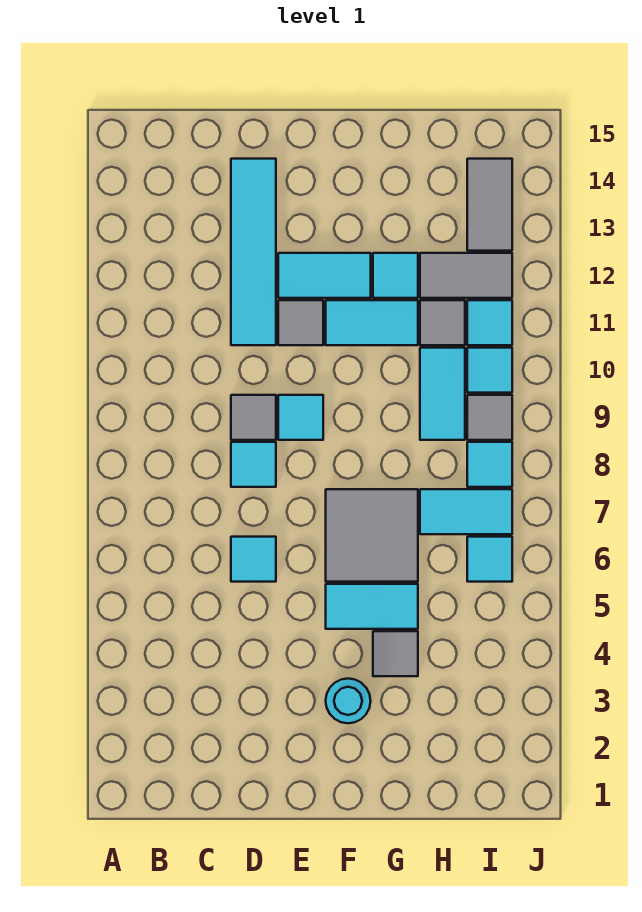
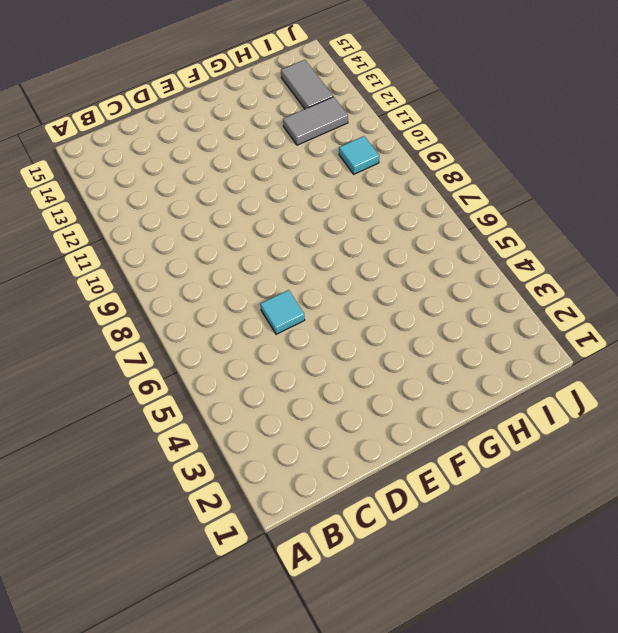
none -> cyan 1x1 tile [231,442,276,487]
none -> grey 1x1 tile [231,395,276,440]
none -> cyan 1x4 tile [231,159,276,345]

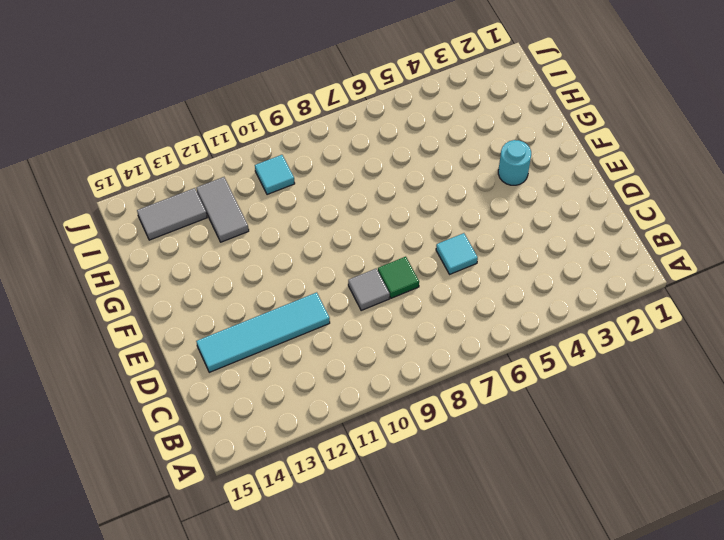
green 1x1 tile [378,257,419,298] -> cyan 1x1 tile [231,442,276,487]
none -> cyan 1x1 tile [278,395,323,440]
none -> grey 1x1 tile [278,300,323,345]
none -> cyan 1x2 tile [278,253,371,298]

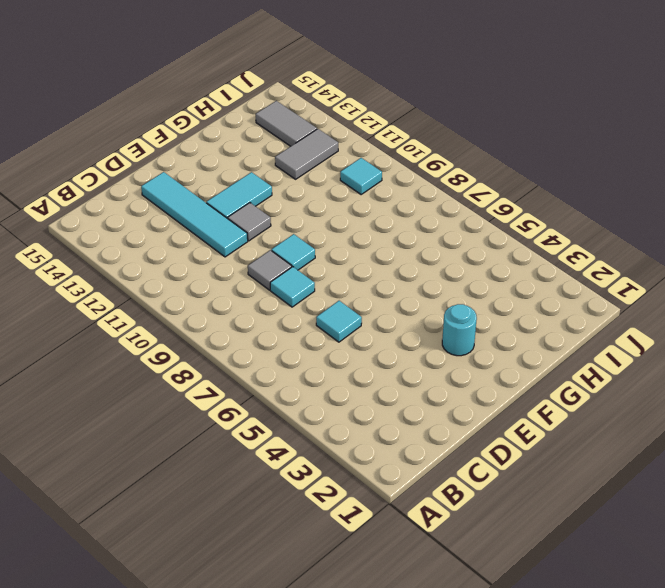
none -> cyan 1x2 tile [326,584,418,629]
none -> grey 2x2 tile [326,489,418,582]
none -> cyan 1x2 tile [326,300,418,345]

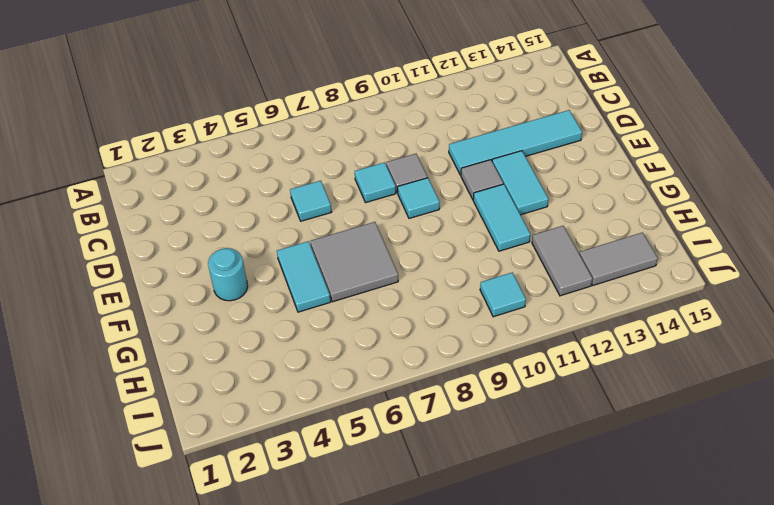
none -> grey 1x1 tile [373,631,418,676]
none -> cyan 1x1 tile [373,253,418,298]
none -> cyan 1x2 tile [420,489,512,534]

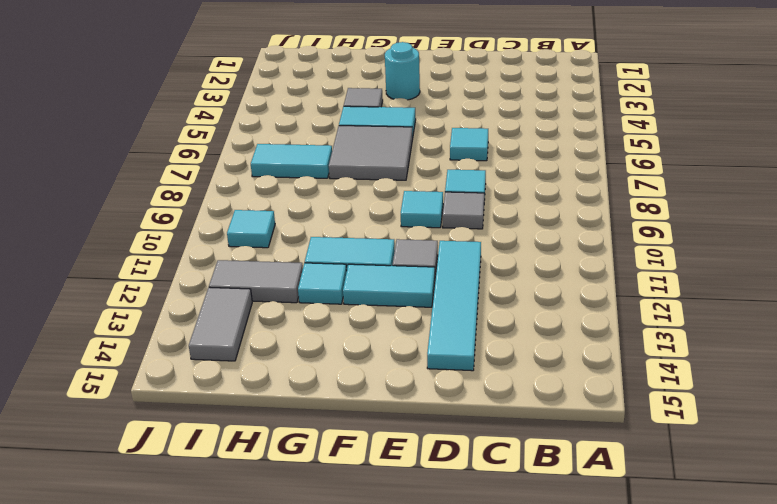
none -> cyan 1x2 tile [420,348,465,440]
none -> grey 1x1 tile [420,300,465,345]
none -> cyan 1x1 tile [467,537,512,582]

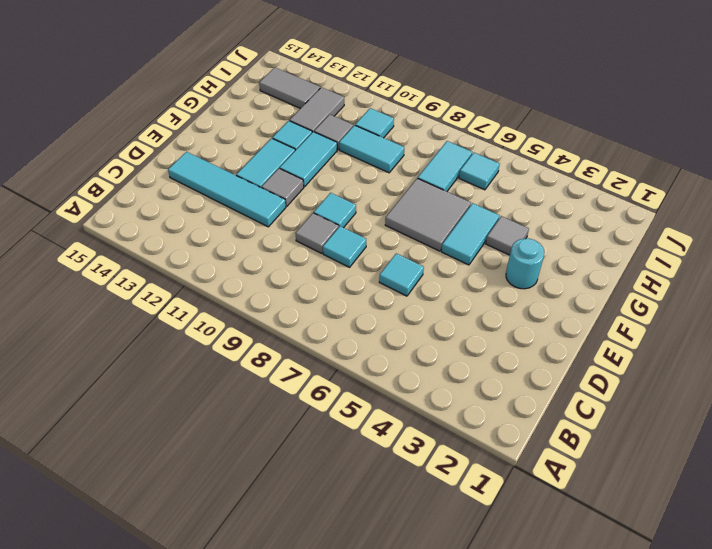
none -> cyan 1x1 tile [467,442,512,487]
none -> grey 1x1 tile [467,395,512,440]
none -> cyan 1x1 tile [467,300,512,345]

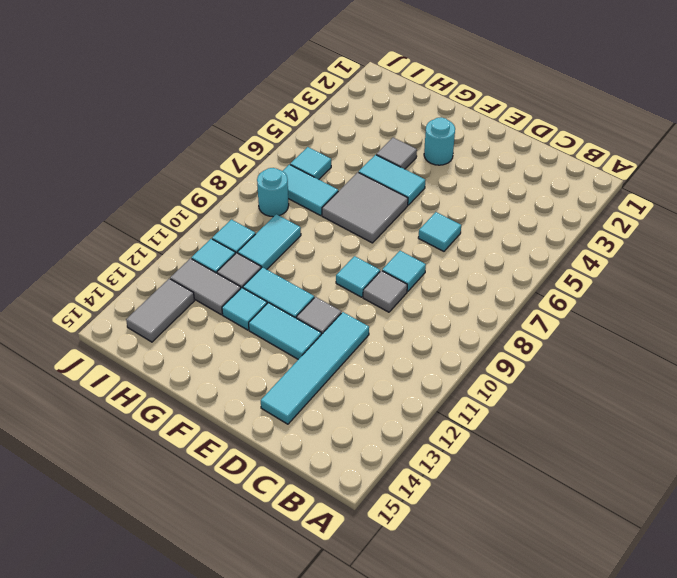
cyan 1x1 round brick [257,168,289,217] -> cyan 1x1 tile [467,442,512,487]
none -> grey 1x1 tile [467,395,512,440]

